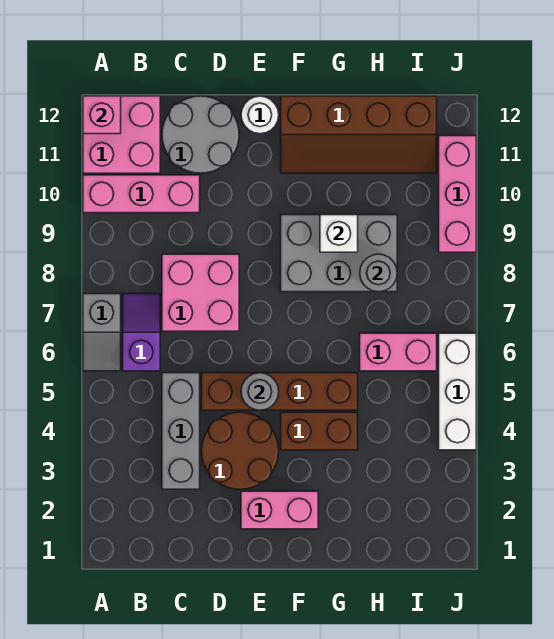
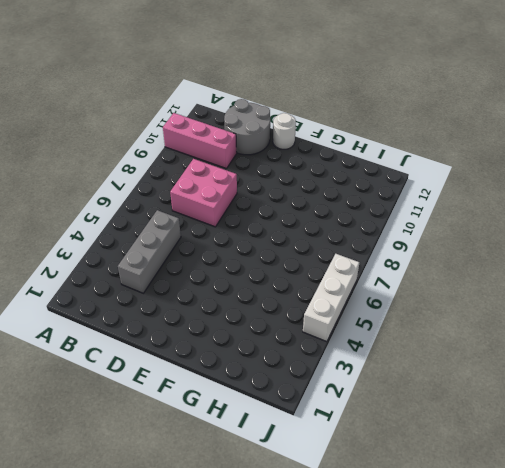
none -> grey 1x2 slope [83,294,121,371]
none -> pink 2x2 brick [83,96,160,173]
none -> purple 1x2 slope [123,294,160,371]

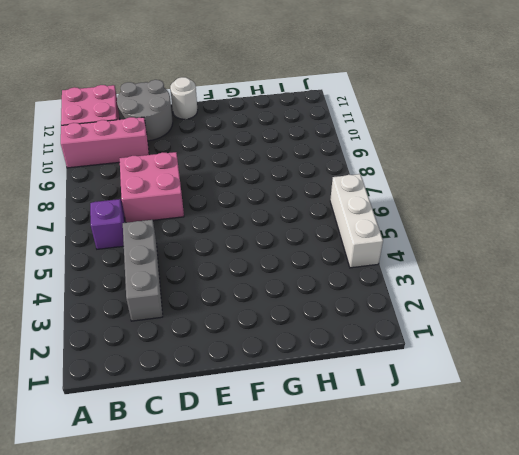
none -> grey 1x2 slope [83,294,121,371]
none -> brown 2x2 round brick [202,412,279,489]
none -> brown 1x4 brick [202,373,358,410]

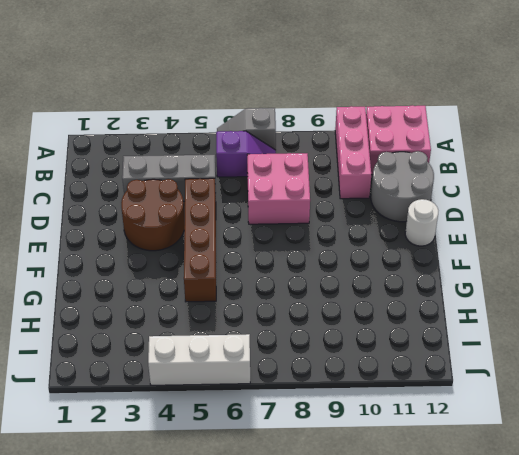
none -> pink 1x2 brick [241,491,318,529]
none -> brown 1x2 brick [281,412,358,450]
none -> grey 2x3 brick [281,215,397,292]

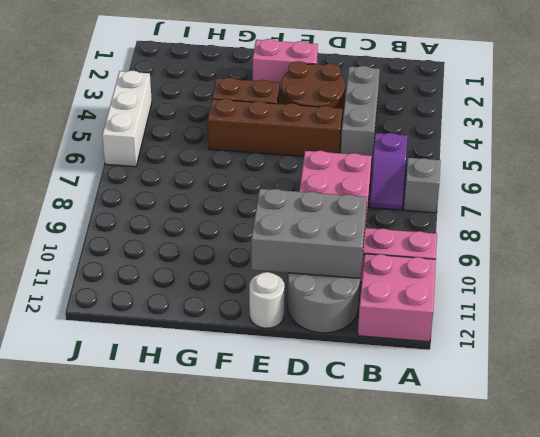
grey 2x3 brick [251,189,367,278] -> grey 2x3 brick moved to [281,215,397,292]
none -> brown 2x4 slope [281,96,437,173]
none -> pink 1x2 brick [360,333,437,371]
none -> pink 1x3 brick [439,136,476,252]

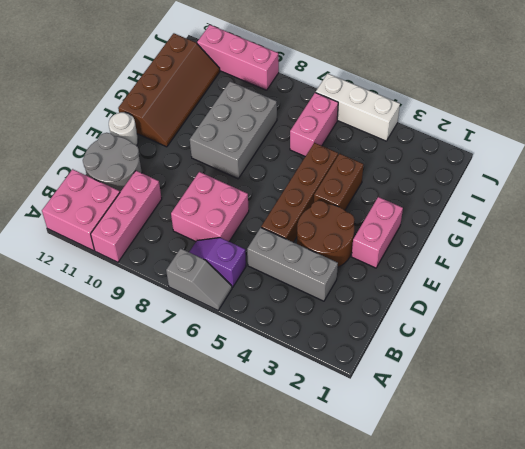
none -> pink 1x1 brick [83,96,121,134]
none -> grey 1x1 round brick [241,373,279,410]
none -> white 1x1 brick [320,215,358,252]

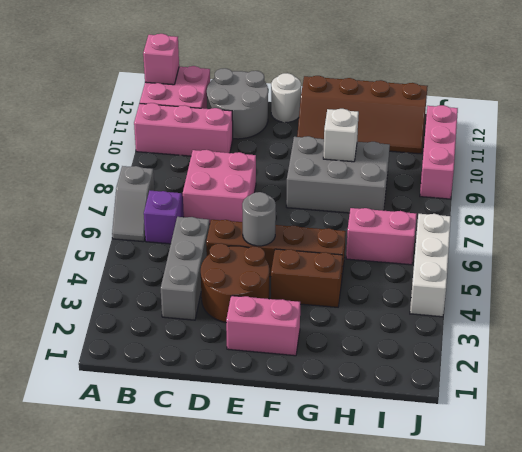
none -> grey 1x1 round brick [360,254,397,292]

